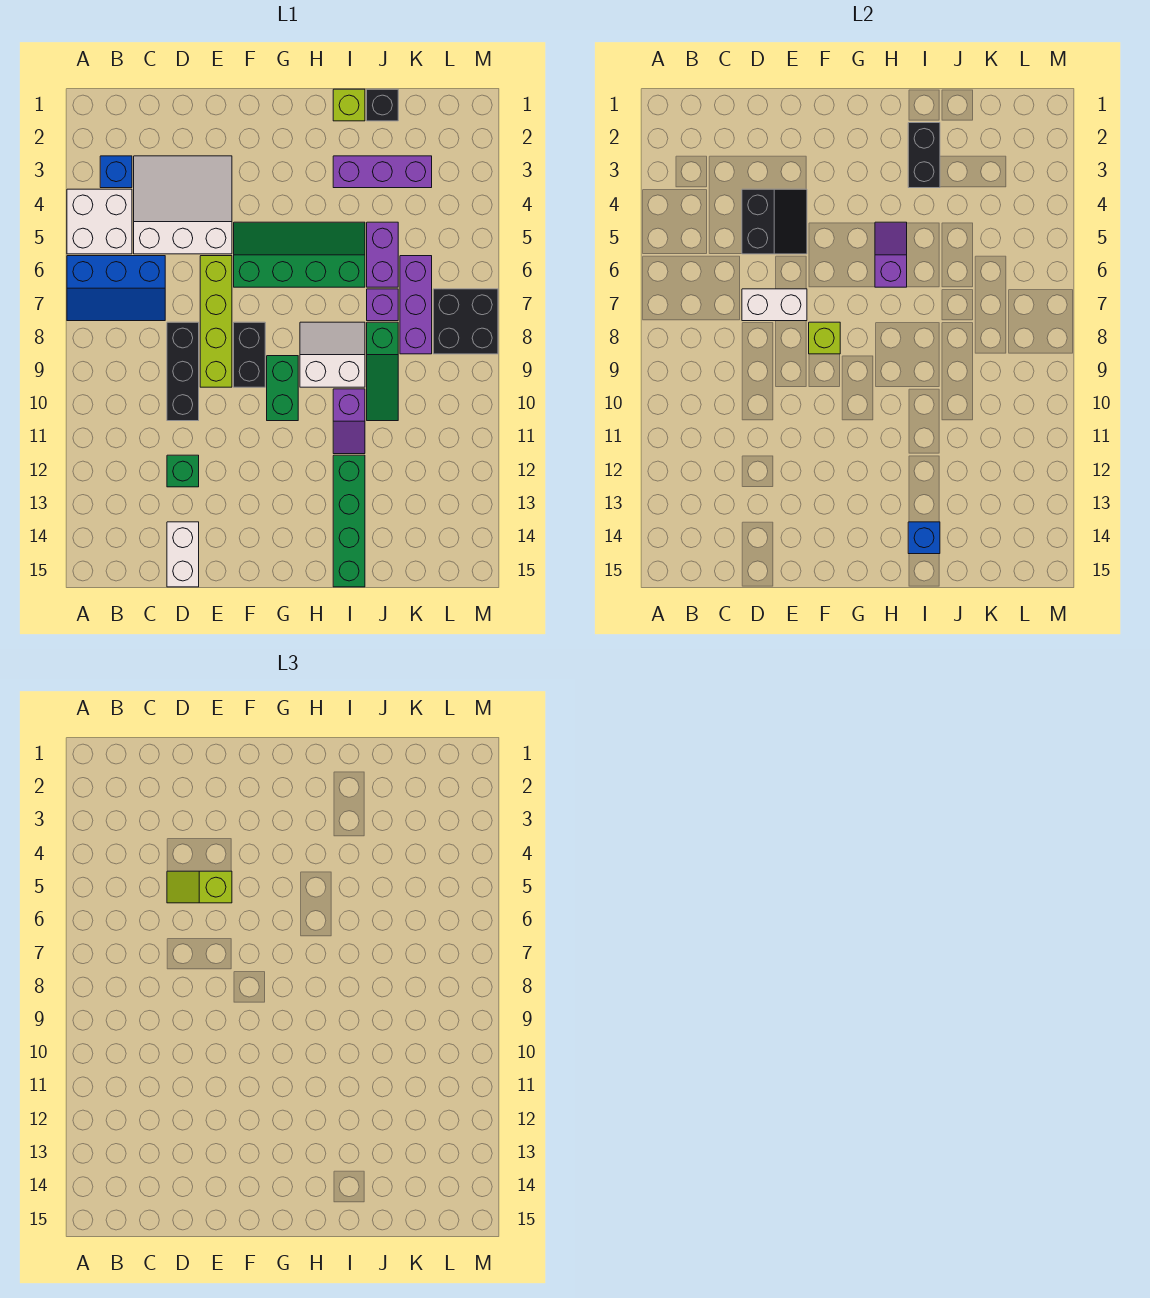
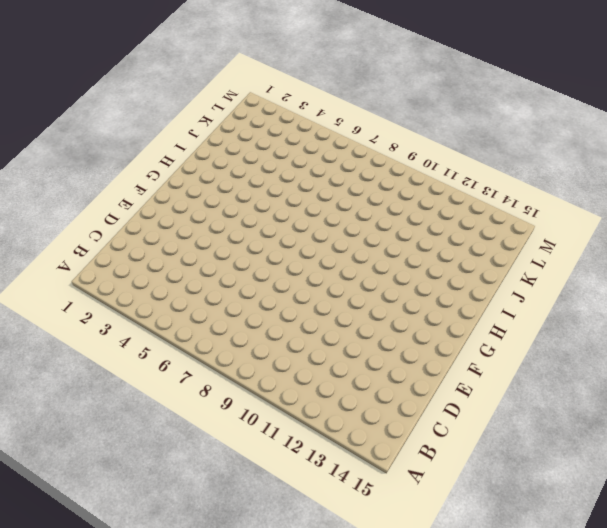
none -> white 2x2 brick [67,189,132,254]
none -> blue 2x3 slope [67,256,165,321]
none -> blue 1x1 brick [100,156,132,188]

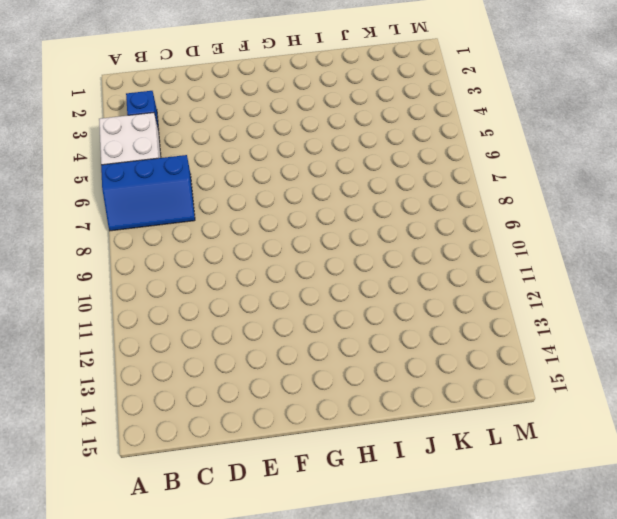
none -> white 3x3 slope [134,156,232,254]
none -> black 1x3 brick [167,322,199,421]
none -> green 1x1 brick [167,455,199,487]

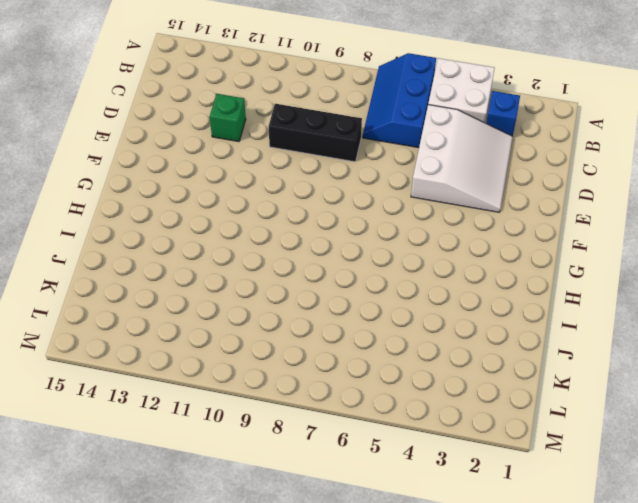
none -> white 1x2 brick [167,522,199,587]
none -> lime 1x4 brick [200,256,232,387]
none -> green 2x4 slope [234,222,365,287]

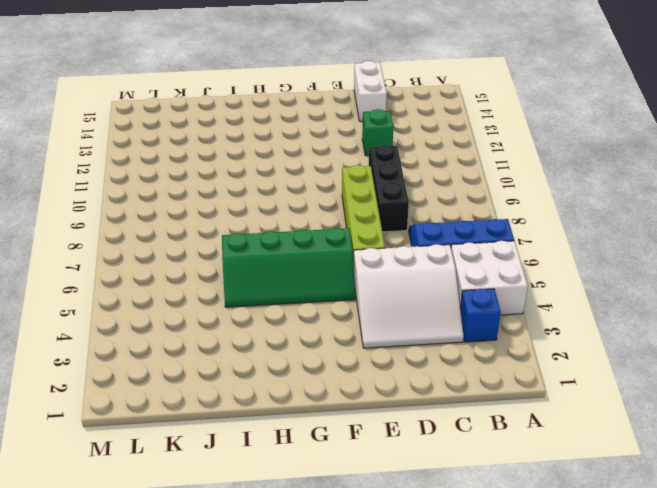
none -> black 1x2 brick [234,322,265,387]
none -> green 1x2 brick [267,356,298,421]
none -> white 2x2 slope [300,322,365,387]

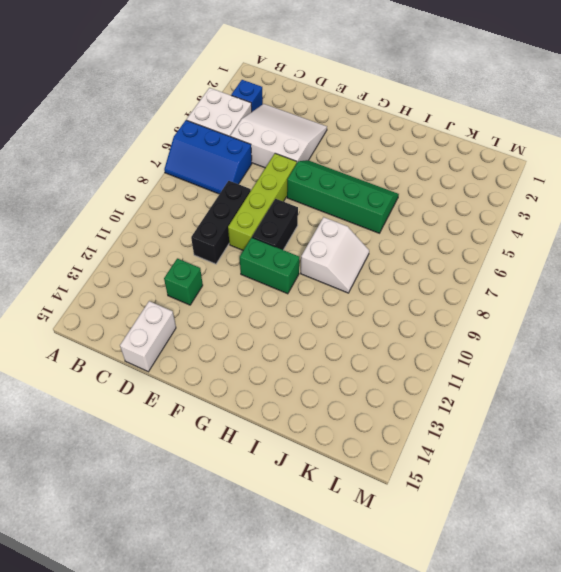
green 1x2 brick [240,238,299,294] -> green 1x2 brick turned to [267,356,298,421]
white 2x2 slope [301,217,369,293] -> white 2x2 slope turned to [300,322,365,387]
none -> lime 1x1 brick [333,89,365,121]
none -> purple 1x3 brick [333,156,432,188]
none -> purple 1x2 slope [333,389,365,454]

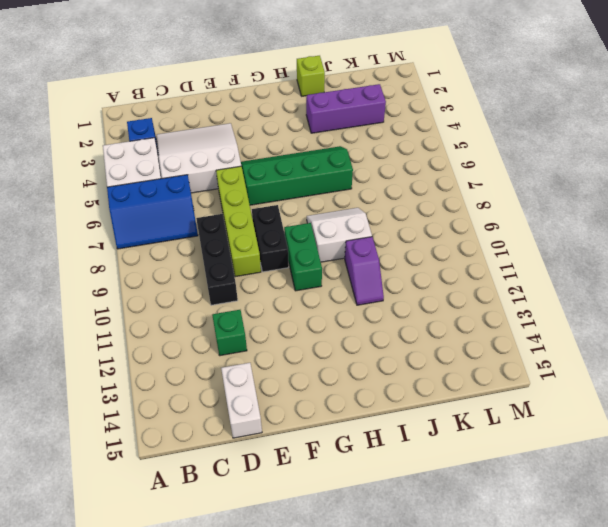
none -> green 1x4 brick [333,455,365,587]
none -> black 1x1 brick [367,89,398,121]
none -> purple 1x2 brick [367,222,398,287]

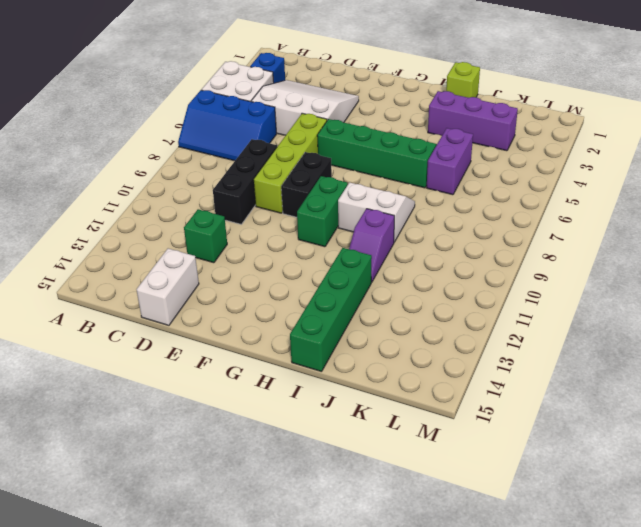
none -> black 1x1 brick [367,89,398,121]
none -> purple 1x1 brick [367,289,398,321]
none -> green 1x3 slope [367,322,398,421]

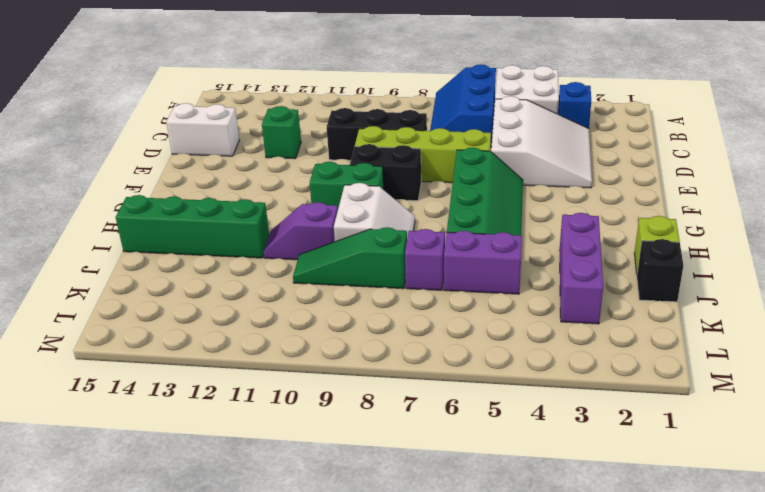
none -> purple 1x3 brick [400,256,432,354]
none -> black 2x2 brick [433,289,498,354]
none -> black 2x2 slope [742,189,807,254]

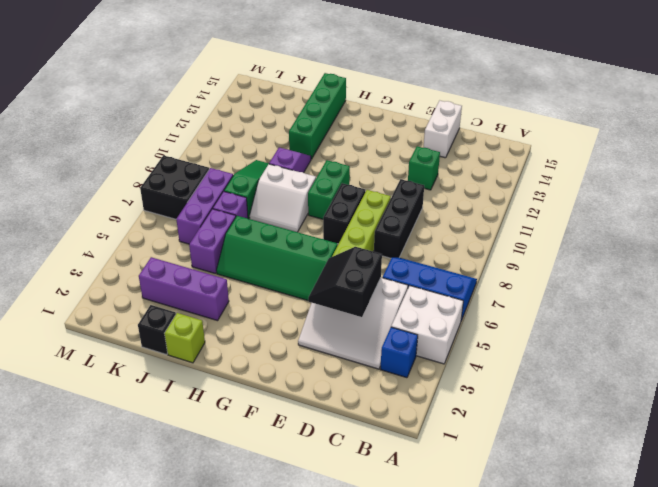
none -> white 1x2 brick [742,289,807,321]
none -> lime 1x1 brick [809,322,840,354]
none -> purple 1x2 slope [875,222,907,287]

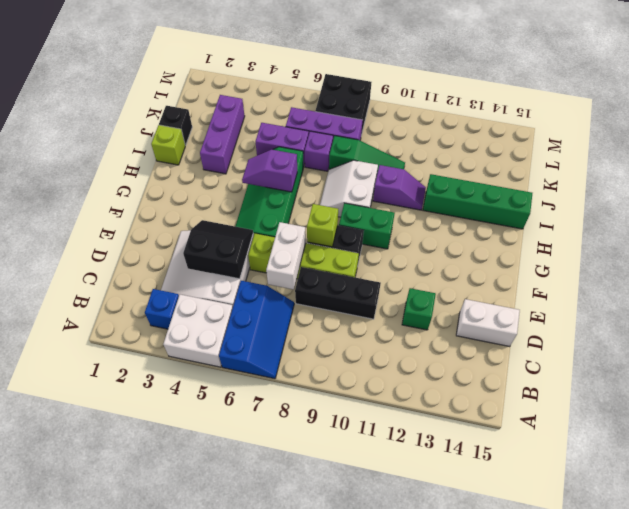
none -> black 1x2 brick [908,123,940,188]
none -> blue 1x1 brick [908,522,940,554]
none -> lime 1x2 slope [167,871,232,903]

